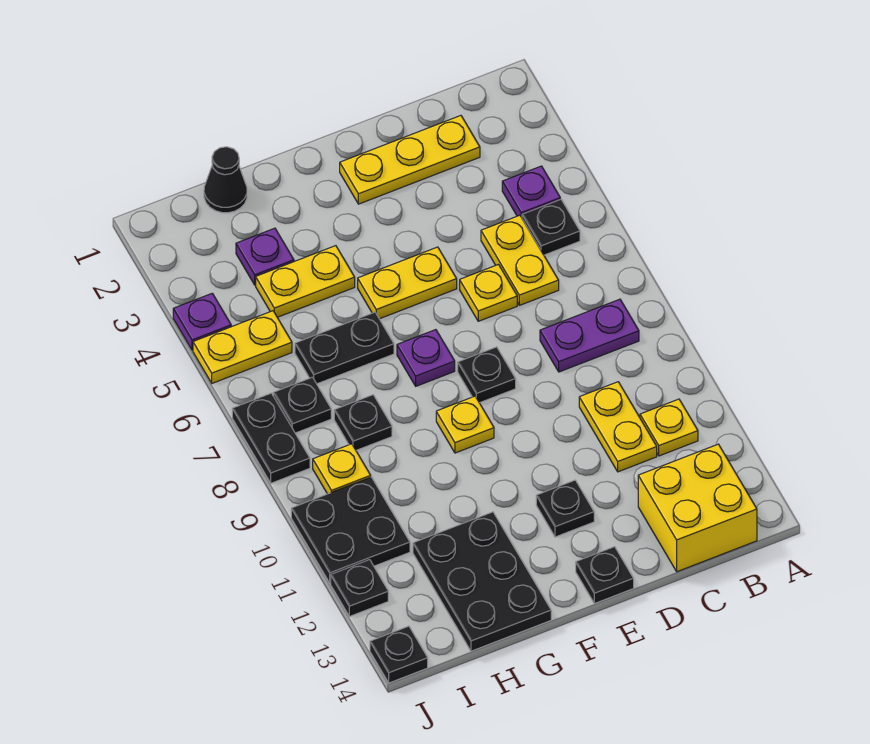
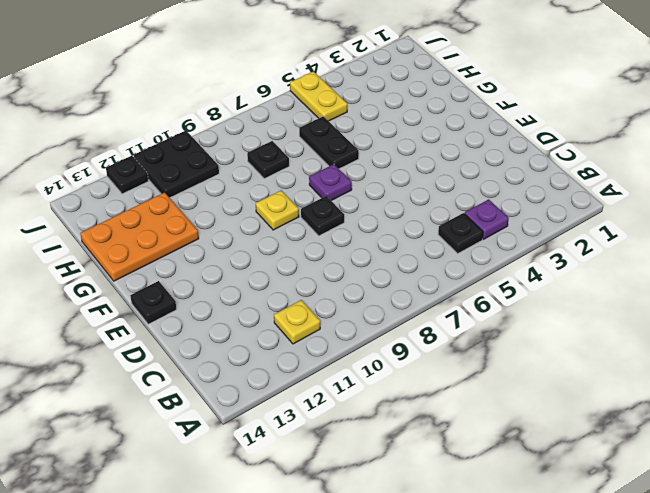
orange 2x3 plate [80,193,199,281] -> black 2x3 plate [413,512,551,651]
none -> purple 1x2 plate [540,299,639,372]
none -> yellow 2x2 brick [638,444,757,572]
none -> yellow 1x3 plate [340,116,480,204]

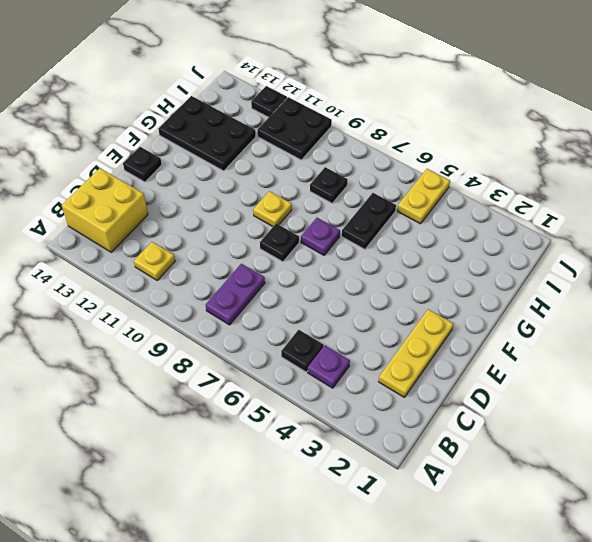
none -> yellow 1x2 plate [481,215,559,305]
none -> yellow 1x2 plate [579,382,657,472]
none -> yellow 1x1 plate [460,265,517,321]

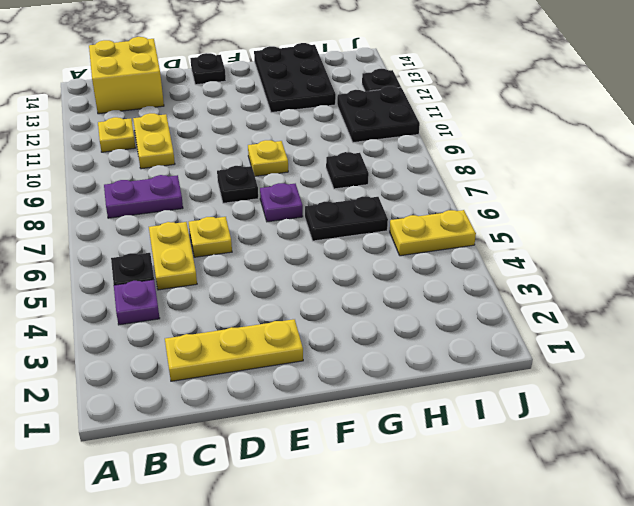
none -> yellow 1x2 plate [358,247,457,319]
none -> black 1x1 plate [536,480,594,537]
none -> yellow 1x2 plate [256,246,355,317]

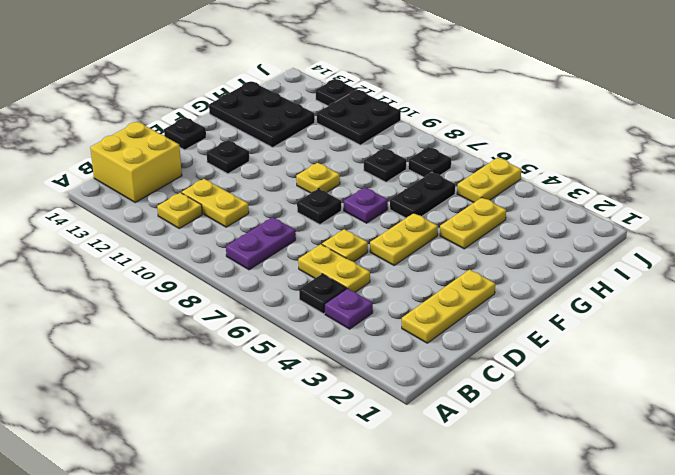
none -> black 1x1 cone [204,147,247,213]
none -> purple 1x1 plate [236,228,294,285]
none -> yellow 1x1 plate [313,444,371,494]

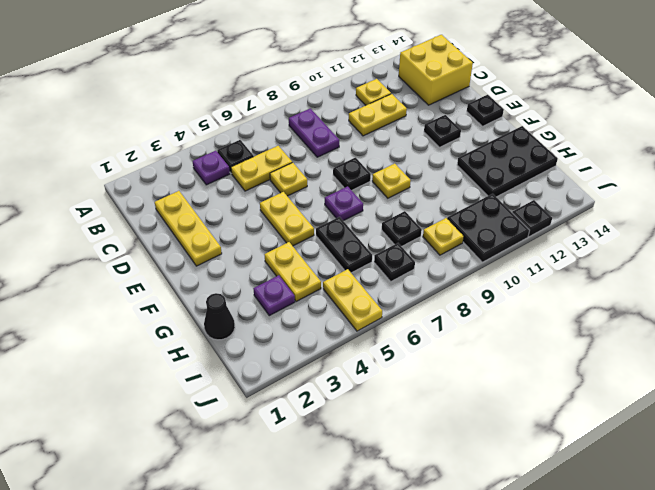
none -> purple 1x1 plate [173,293,231,350]
none -> black 1x2 plate [232,393,310,483]
none -> black 1x1 plate [370,626,428,683]

